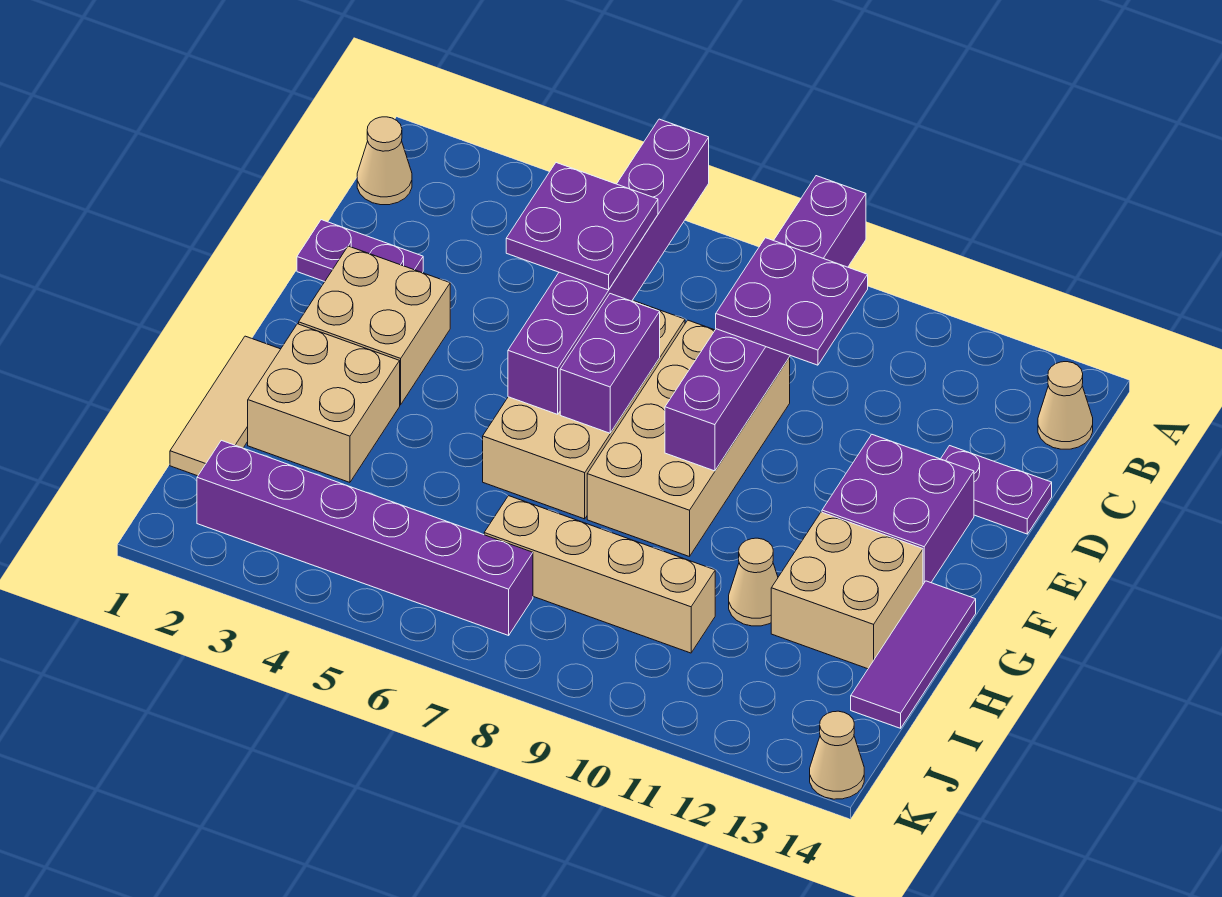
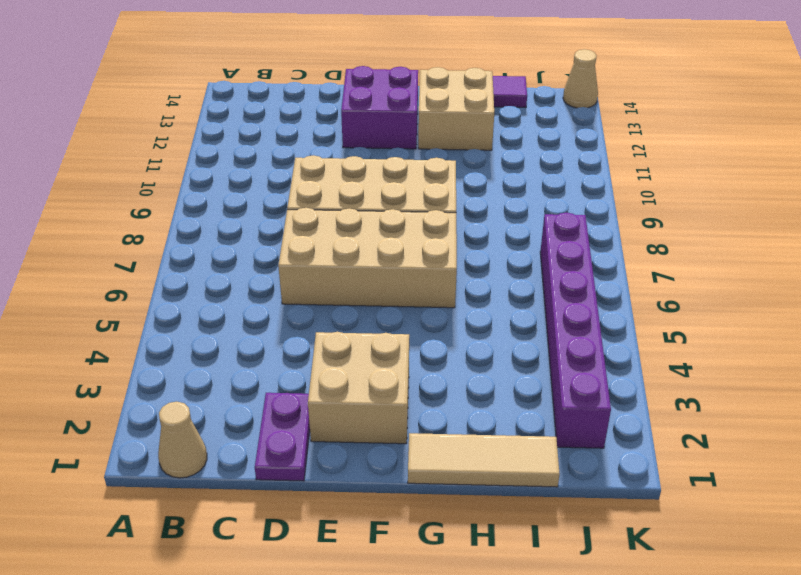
none -> tan 1x1 cone [1038,362,1093,449]
none -> purple 1x2 plate [941,446,1052,534]
none -> tan 2x2 brick [248,324,400,482]

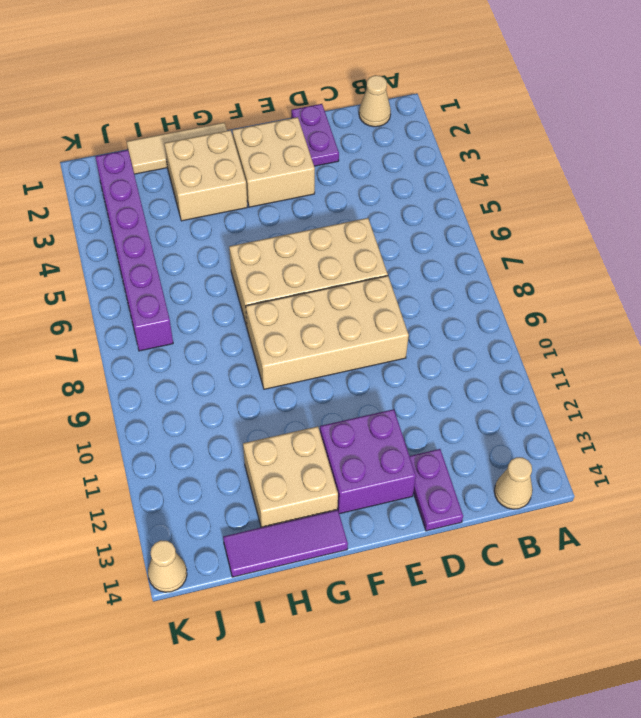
none -> tan 1x1 cone [729,538,778,626]
none -> tan 1x4 brick [484,496,715,653]
none -> purple 1x6 brick [508,119,709,414]

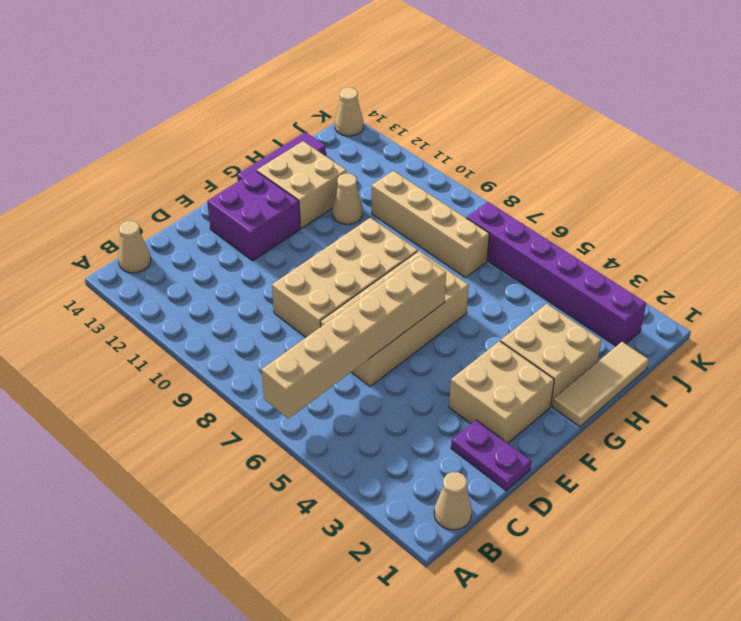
tan 1x6 brick [261,255,446,419] -> purple 1x6 brick [508,119,709,414]
none -> purple 1x2 plate [941,446,1052,534]
none -> purple 1x6 brick [665,176,866,471]
none -> purple 1x2 brick [560,294,660,433]

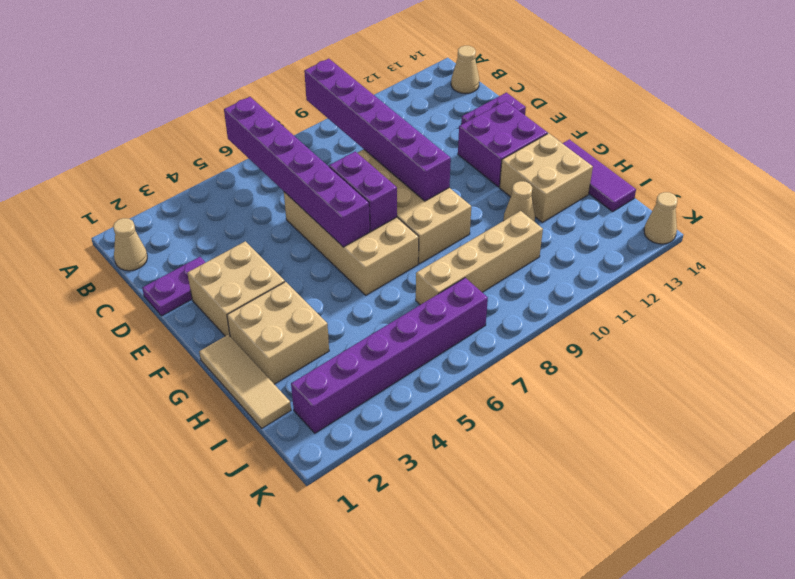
none -> purple 2x2 plate [506,163,658,290]
none -> purple 2x2 plate [716,238,868,365]

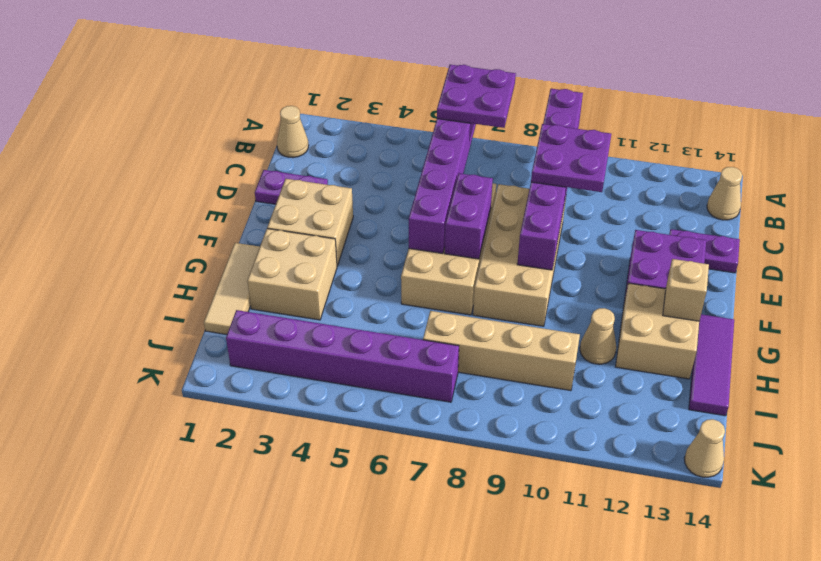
purple 2x2 plate [437,65,516,128] -> purple 2x2 plate moved to [506,163,658,290]
tan 1x1 brick [663,259,709,321] -> none

